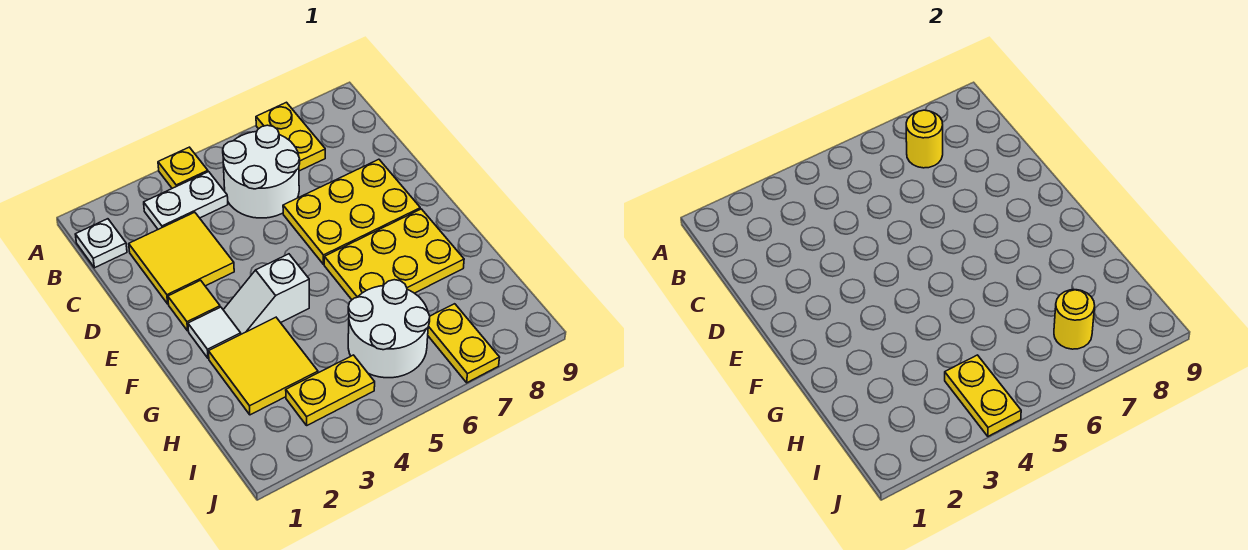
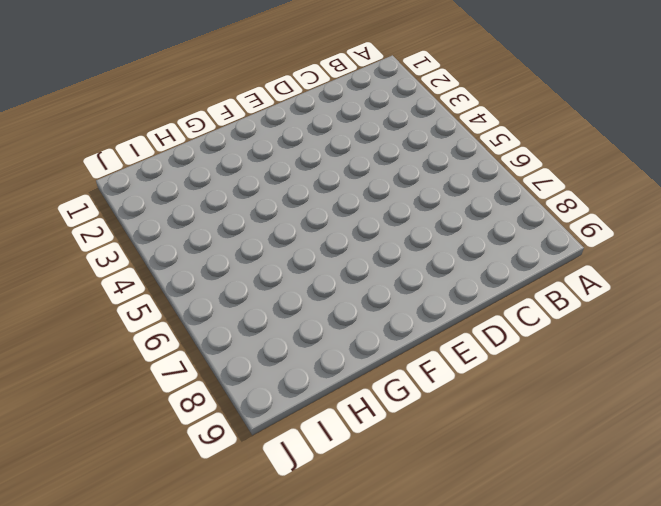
none -> yellow 1x1 plate [158,147,208,188]
none -> yellow 1x2 plate [256,102,325,171]
none -> white 1x1 plate [75,219,127,268]

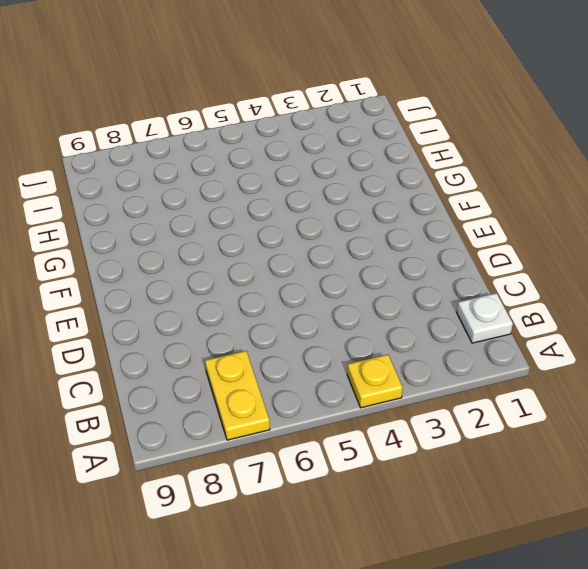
none -> white 1x2 plate [144,172,228,229]
none -> white 2x2 round brick [223,125,300,218]
none -> yellow 2x2 tile [129,212,234,304]

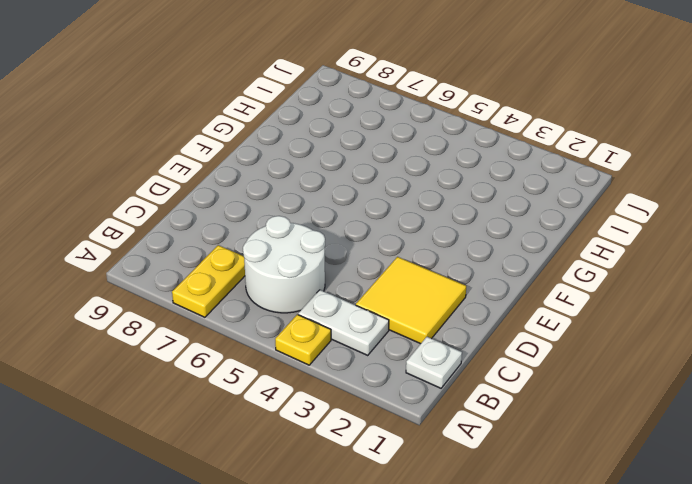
none -> yellow 2x3 plate [283,159,420,264]
none -> yellow 1x1 tile [168,280,220,331]
none -> white 1x1 tile [188,307,241,358]

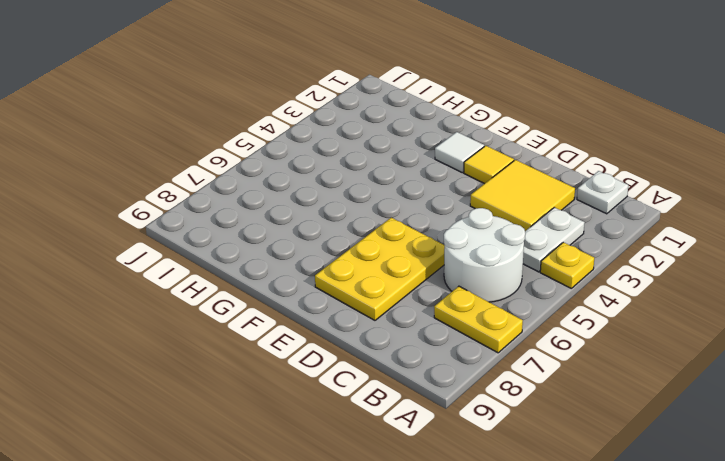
none -> white 1x2 slope [223,254,309,334]
none -> yellow 2x3 plate [324,209,464,300]
none -> yellow 2x2 tile [208,317,318,415]

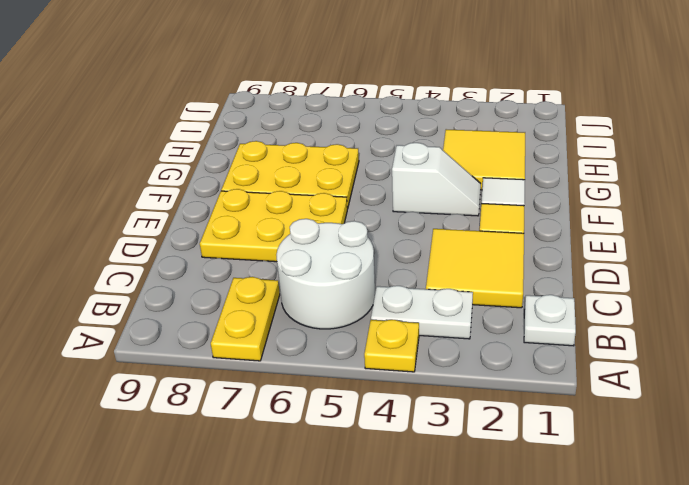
none -> white 2x2 round brick [348,280,430,378]
none -> yellow 1x2 plate [286,355,375,425]
none -> yellow 1x2 plate [428,304,500,383]

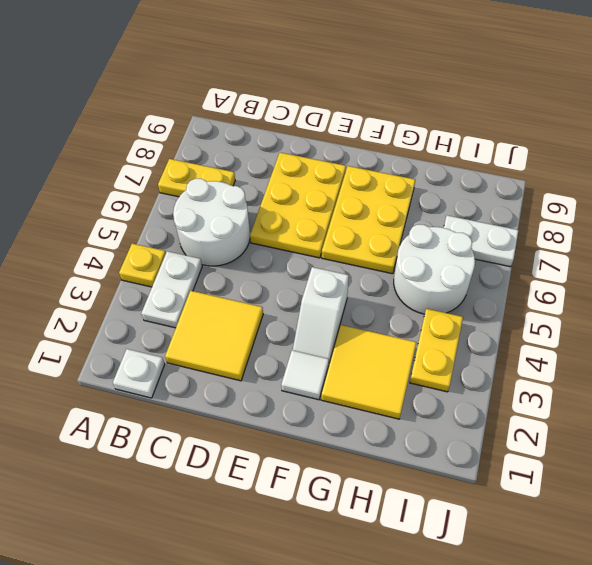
white 1x2 plate [444,216,518,267] -> yellow 1x2 plate [428,304,500,383]
none -> yellow 1x1 tile [168,280,220,331]
none -> yellow 1x1 round brick [906,110,943,168]
none -> yellow 1x2 plate [945,355,1021,436]

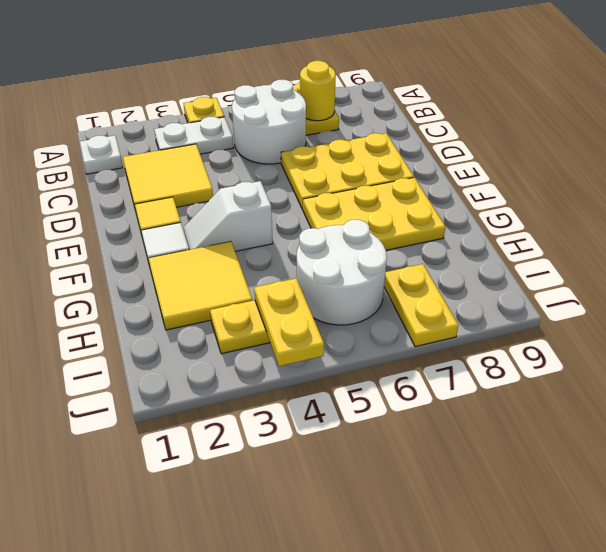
none -> yellow 1x1 round brick [1054,290,1095,349]

